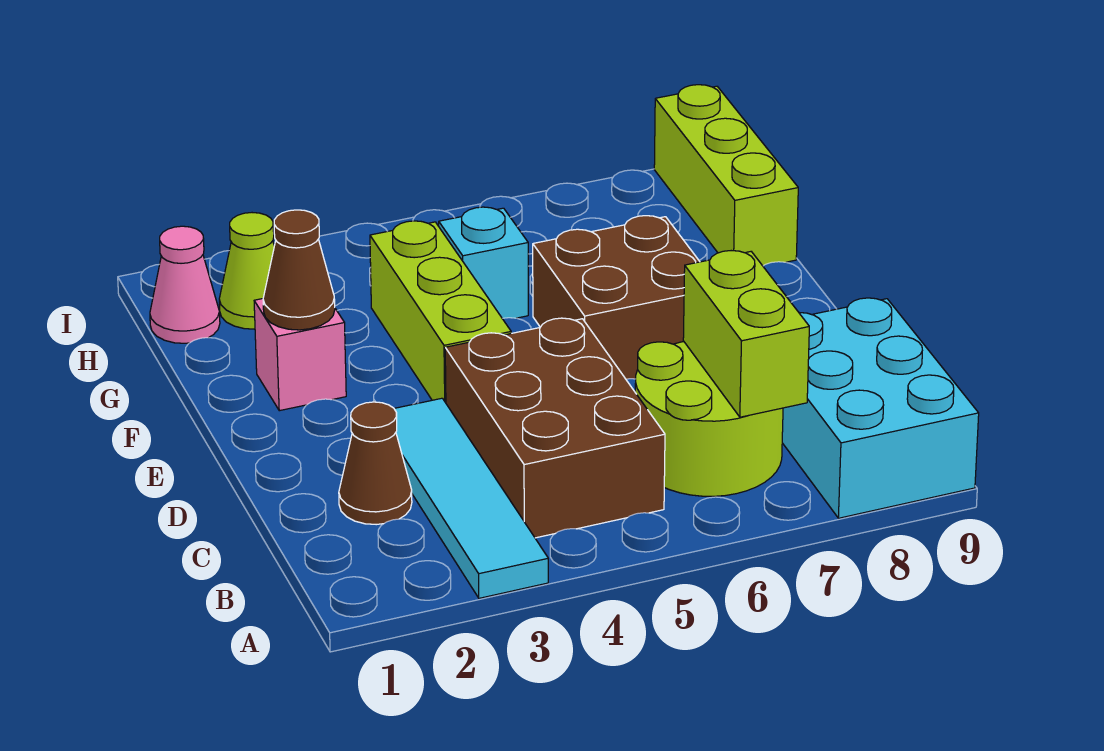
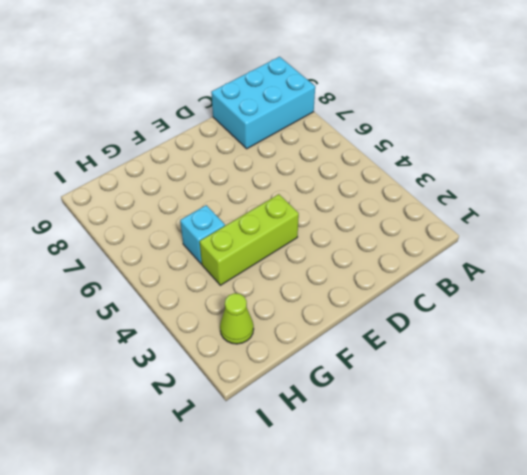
none -> cyan 1x4 tile [394,398,548,598]
none -> brown 2x3 brick [445,318,665,538]
none -> lime 2x2 round brick [635,342,783,496]

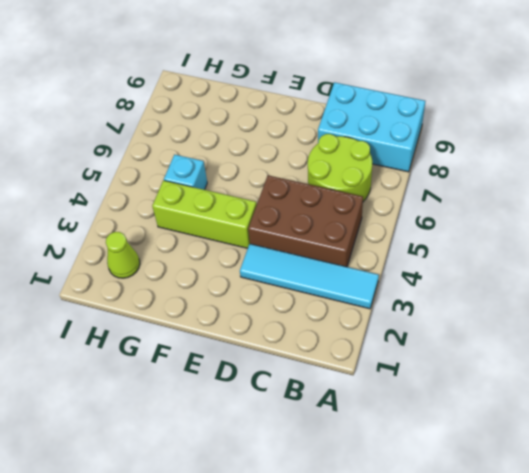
none -> brown 1x1 cone [339,402,412,525]
none -> brown 2x2 brick [533,216,700,379]
none -> pink 1x1 brick [254,299,346,411]

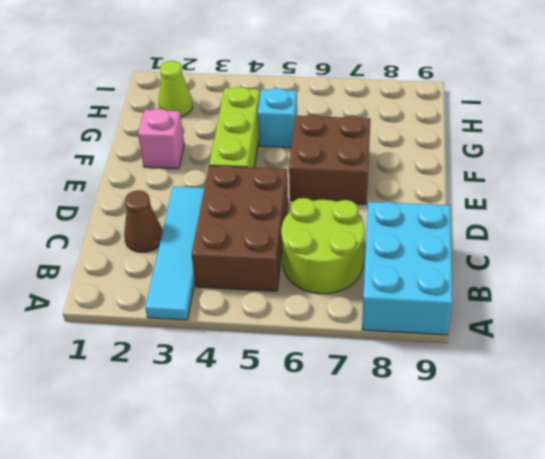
none -> lime 1x3 brick [654,85,798,266]
none -> pink 1x1 cone [150,226,220,343]
none -> lime 1x2 brick [683,251,809,417]

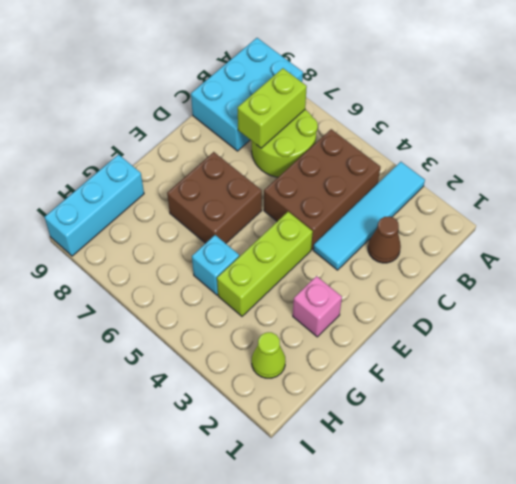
cyan 1x3 brick [44,155,144,256] -> lime 1x3 brick [654,85,798,266]
none -> pink 1x1 cone [150,226,220,343]
none -> brown 1x1 cone [263,210,335,330]

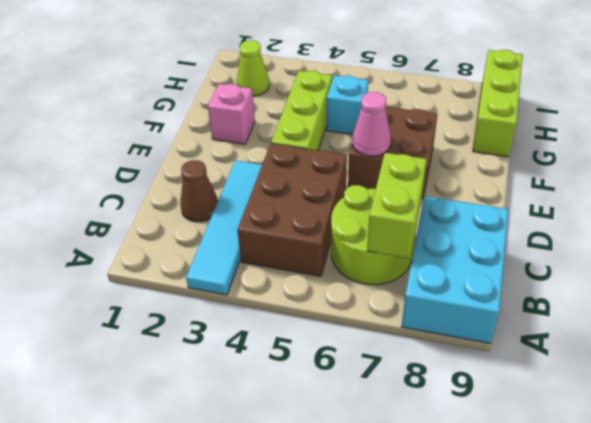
pink 1x1 cone [353,92,391,156] -> pink 1x1 cone moved to [150,226,220,343]
none -> brown 1x1 cone [263,210,335,330]

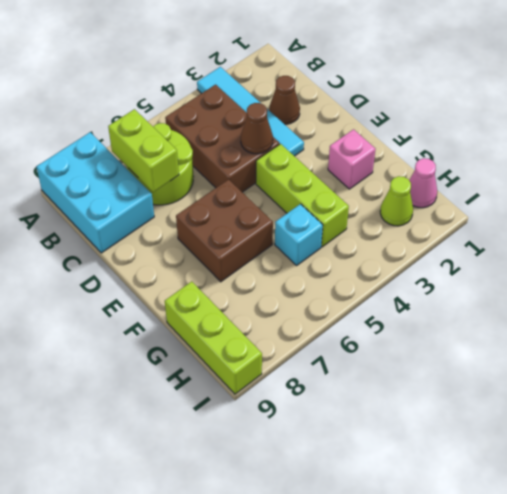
brown 1x1 cone [241,103,273,154] -> brown 1x1 cone moved to [263,210,335,330]

